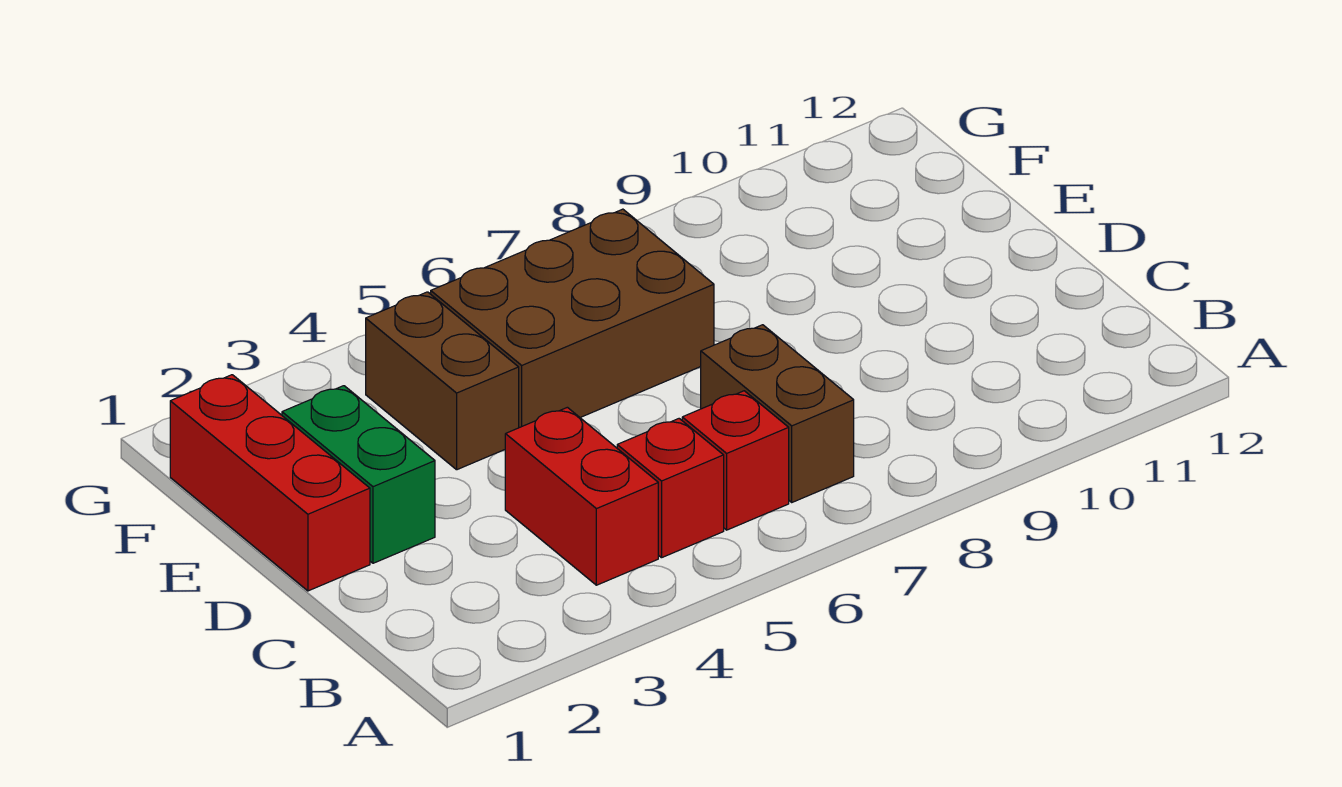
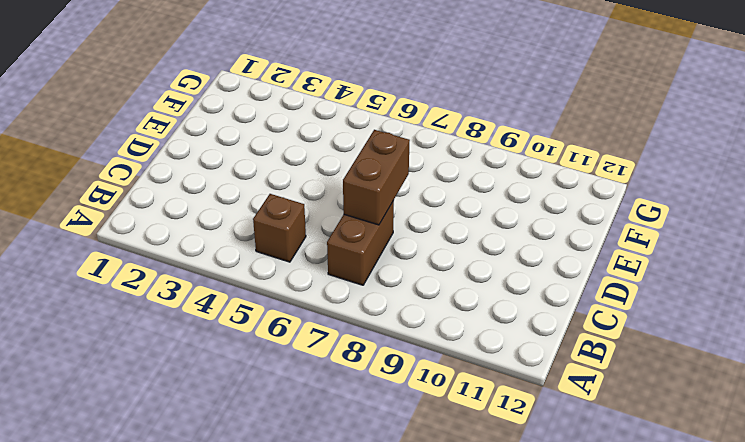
brown 1x1 brick [253,194,306,262] -> red 1x1 brick [617,419,724,558]
brown 1x2 brick [343,130,410,225] -> brown 1x2 brick moved to [366,292,519,470]
none -> red 1x2 brick [505,407,658,585]
none -> red 1x1 brick [682,391,789,530]

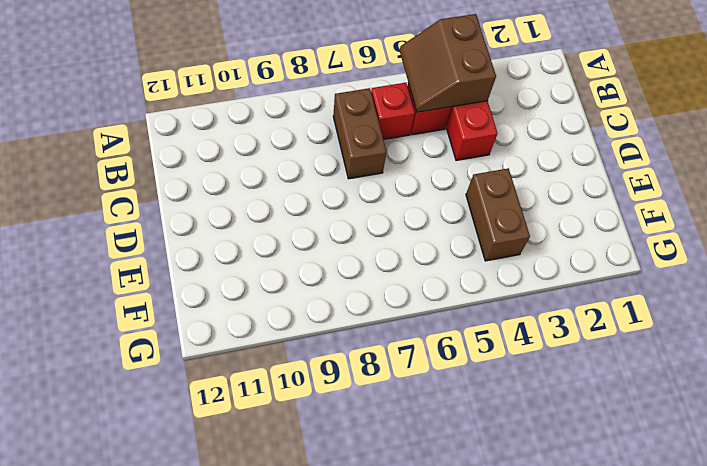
brown 2x2 slope [400,14,496,112] -> none
none -> red 1x3 brick [170,375,370,591]
none -> green 1x2 brick [282,386,435,563]

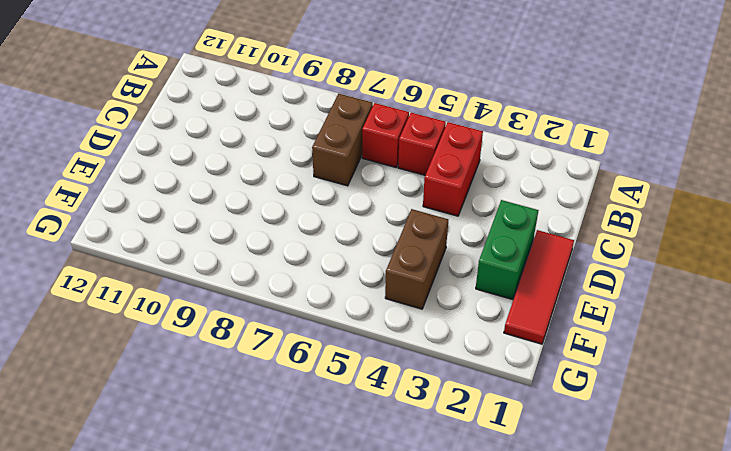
red 1x3 tile [504,230,574,344] -> red 1x3 brick [170,375,370,591]
none -> brown 2x3 brick [431,209,714,428]

